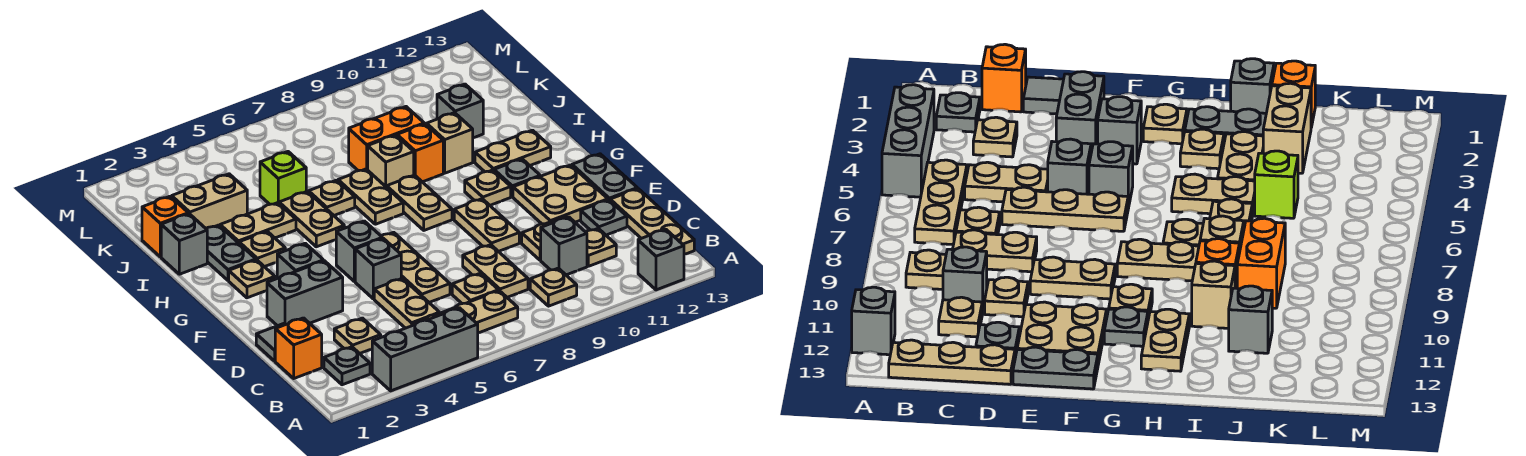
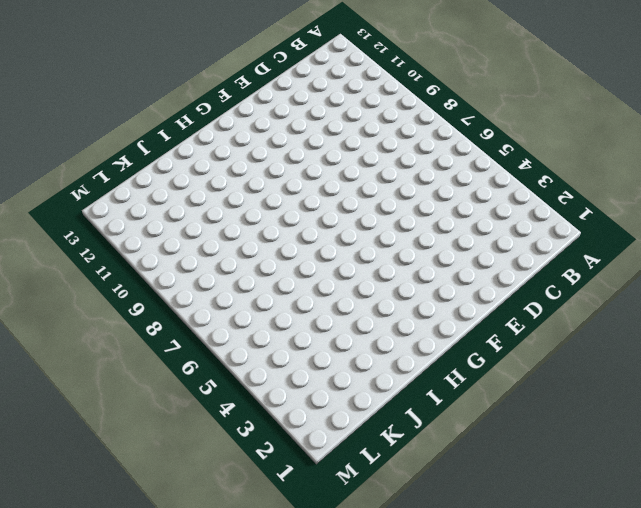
none -> grey 1x3 brick [372,308,478,391]
none -> grey 1x1 brick [638,229,684,290]
none -> grey 1x1 plate [324,347,370,385]
none -> tan 1x3 plate [412,291,518,333]

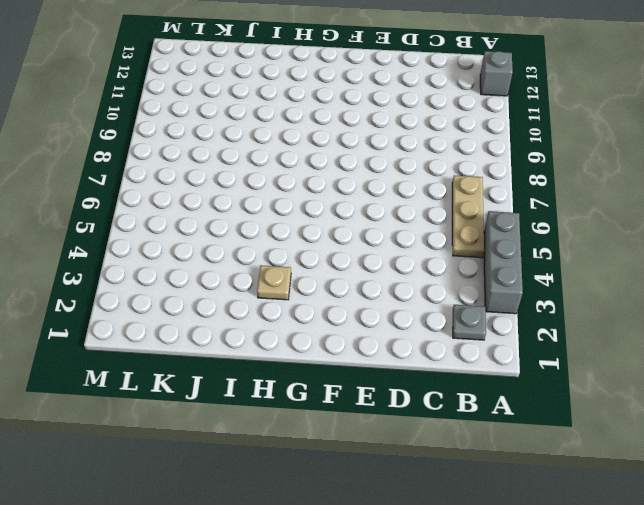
none -> tan 1x1 plate [530,268,577,306]
none -> tan 1x3 plate [610,189,694,254]
none -> orange 1x1 brick [275,318,322,378]
none -> tan 1x1 plate [334,318,381,354]

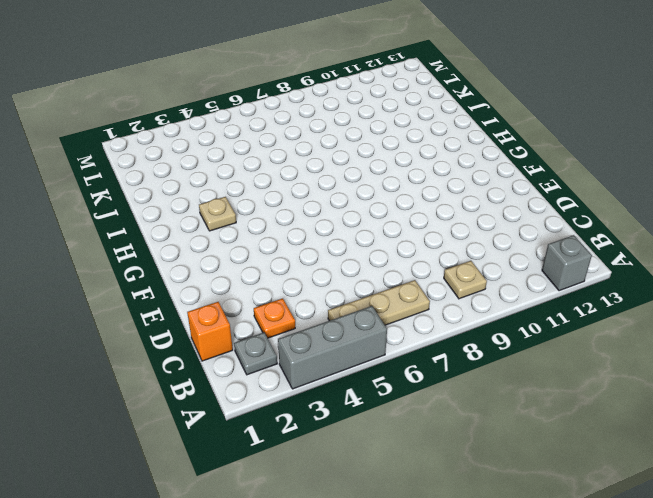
orange 1x1 plate [254,298,295,338] -> tan 1x1 plate [334,318,381,354]
none -> tan 1x3 plate [610,189,694,254]
none -> tan 1x2 plate [374,278,440,328]
none -> tan 1x1 plate [452,273,499,304]
none -> tan 1x2 plate [463,245,528,297]

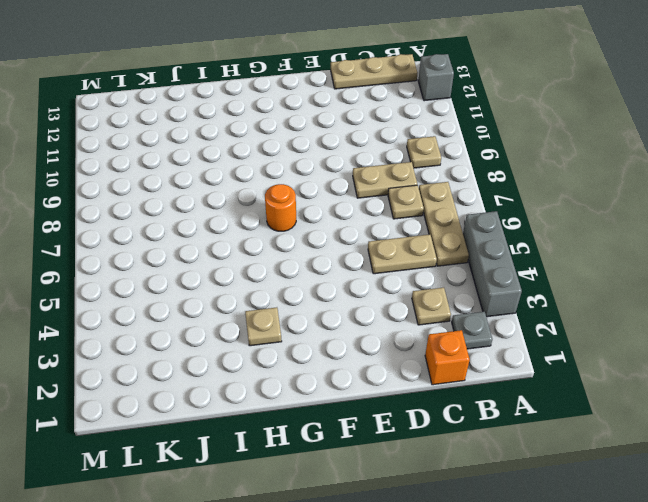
orange 1x1 round brick [265,184,296,231] -> none
none -> grey 1x1 brick [541,217,587,275]
none -> tan 1x1 plate [586,228,616,266]
none -> grey 1x1 tile [256,323,286,361]
none -> tan 1x3 plate [381,232,450,302]

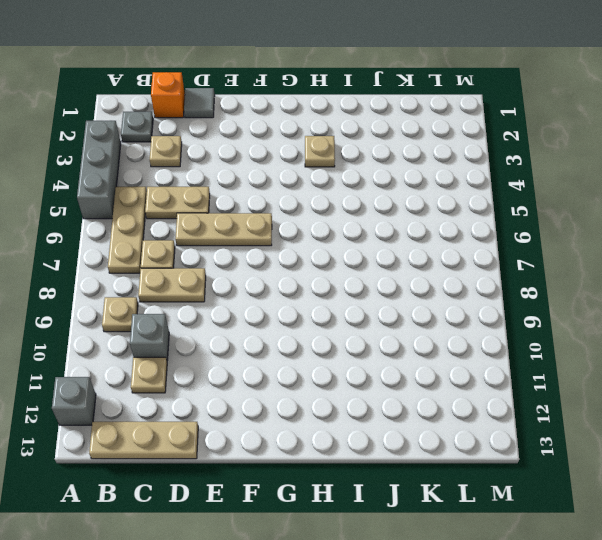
none -> tan 1x1 plate [522,222,551,260]
none -> grey 1x1 plate [581,200,627,235]
none -> grey 1x2 brick [267,261,343,326]
none -> grey 1x1 brick [355,238,401,299]

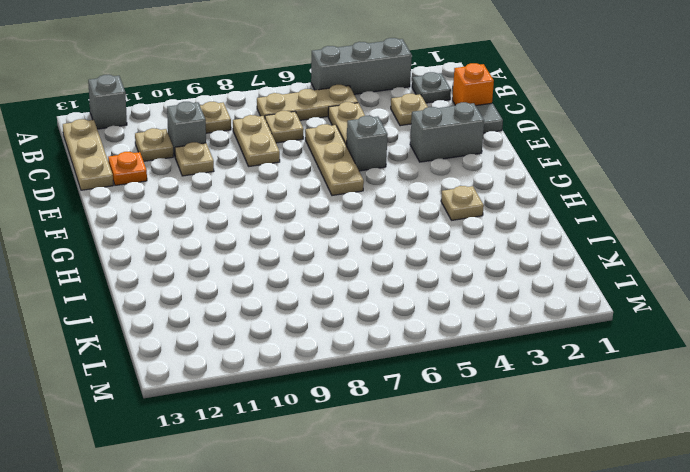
orange 1x1 plate [108,152,147,185] -> grey 1x1 plate [581,200,627,235]
none -> tan 1x2 plate [454,199,519,252]
none -> tan 2x2 plate [513,165,608,224]
none -> grey 1x2 plate [572,154,637,200]
none -> grey 1x1 brick [277,243,323,278]

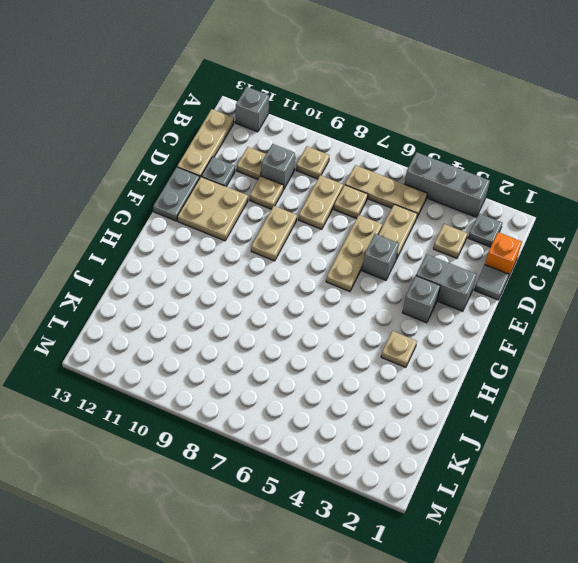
none -> grey 1x1 brick [336,221,382,282]
none -> tan 1x1 plate [229,260,275,298]
none -> tan 1x2 plate [387,175,452,230]
none -> tan 1x1 plate [465,170,511,205]

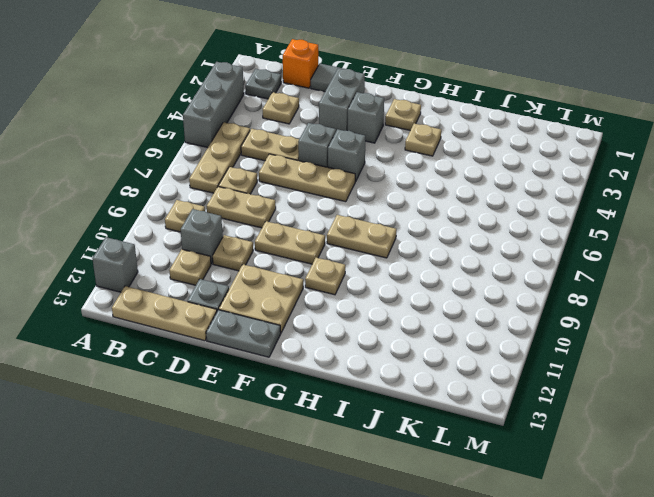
none -> grey 1x1 plate [494,159,540,197]
none -> grey 1x2 plate [206,225,256,280]
none -> tan 1x2 plate [279,192,344,247]
none -> tan 1x2 plate [338,169,403,224]

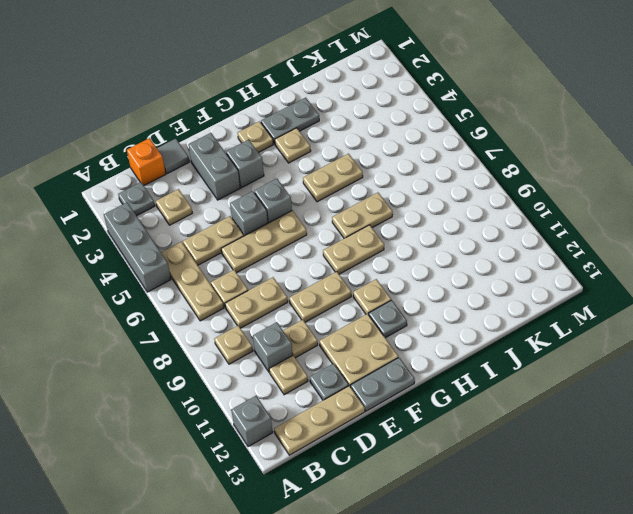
none -> tan 1x2 plate [475,130,551,172]
none -> grey 1x1 brick [161,214,207,274]
none -> tan 1x2 plate [220,203,296,243]
none -> tan 1x1 plate [309,180,355,215]

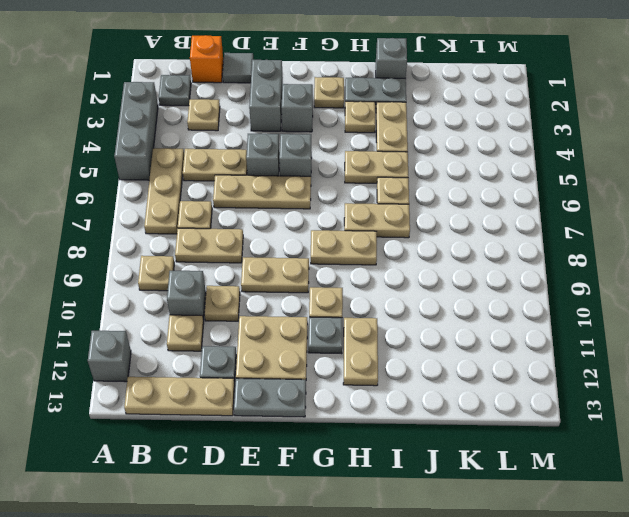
none -> tan 1x1 brick [368,135,414,187]
none -> orange 1x1 brick [397,124,443,182]
none -> tan 1x1 brick [427,113,473,173]
none -> orange 1x1 brick [142,196,188,257]

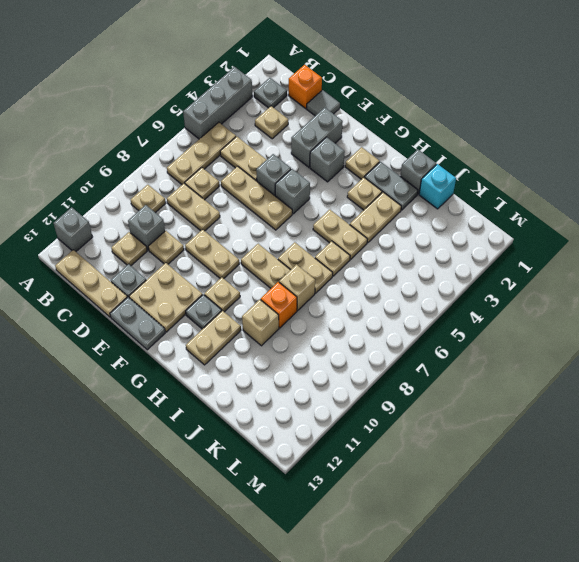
cyan 1x1 brick [419,164,456,209] -> orange 1x1 brick [142,196,188,257]
none -> tan 1x2 brick [172,174,247,228]
none -> lime 1x1 brick [260,152,306,204]
none -> orange 1x2 brick [349,107,424,171]
none -> grey 1x1 brick [437,84,483,138]

